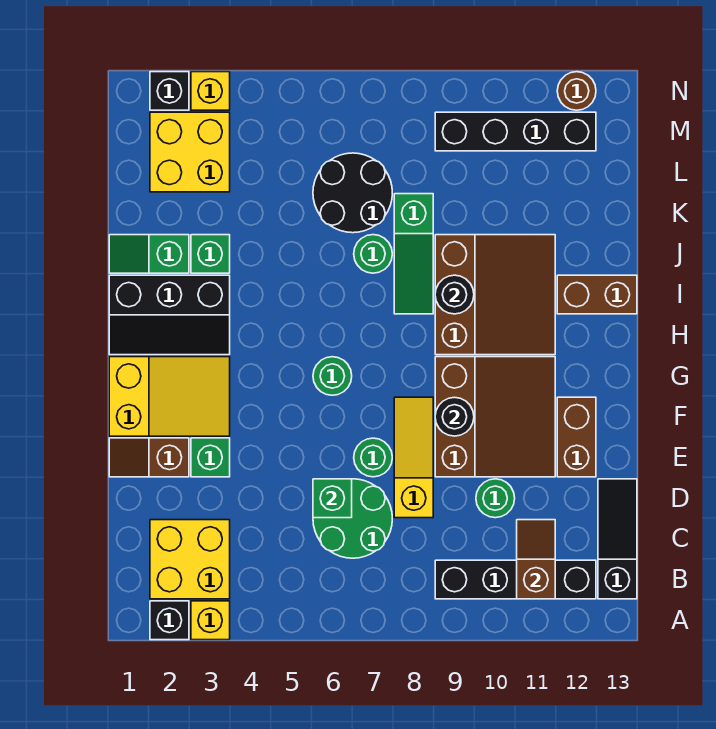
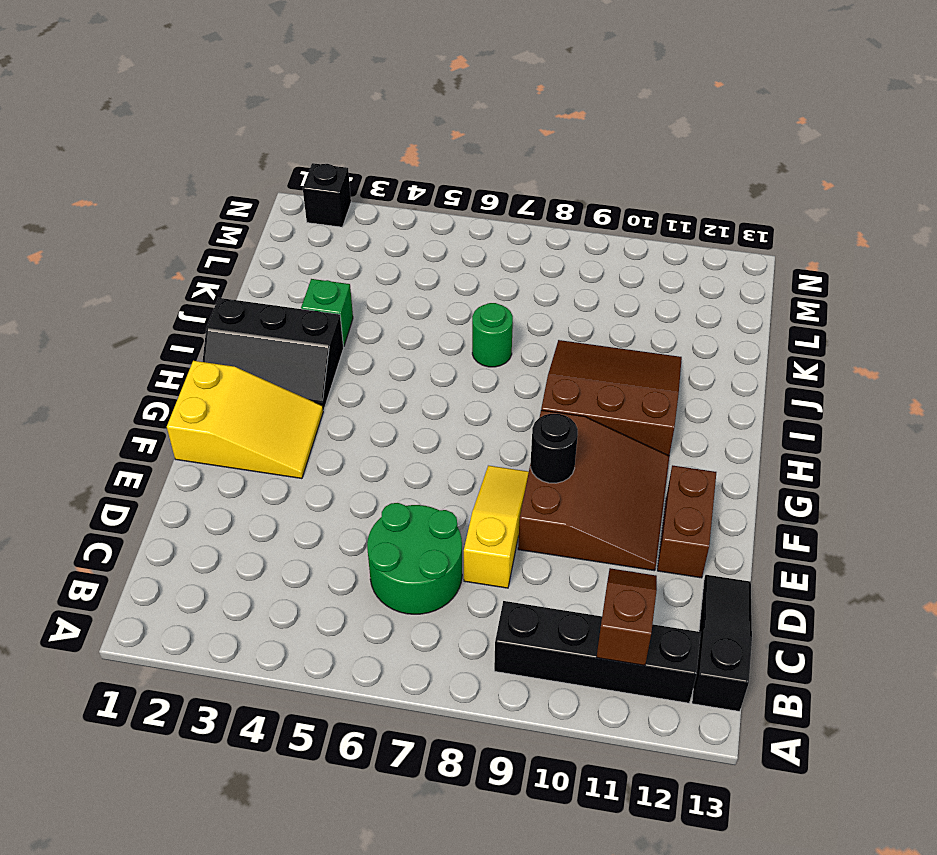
brown 3x3 slope [541,340,682,456] -> brown 3x3 slope turned to [435,235,555,355]
none -> black 1x1 brick [150,601,189,640]
none -> yellow 1x1 brick [191,601,230,640]
none -> yellow 2x2 brick [150,520,230,599]
none -> green 1x1 round brick [476,479,515,518]

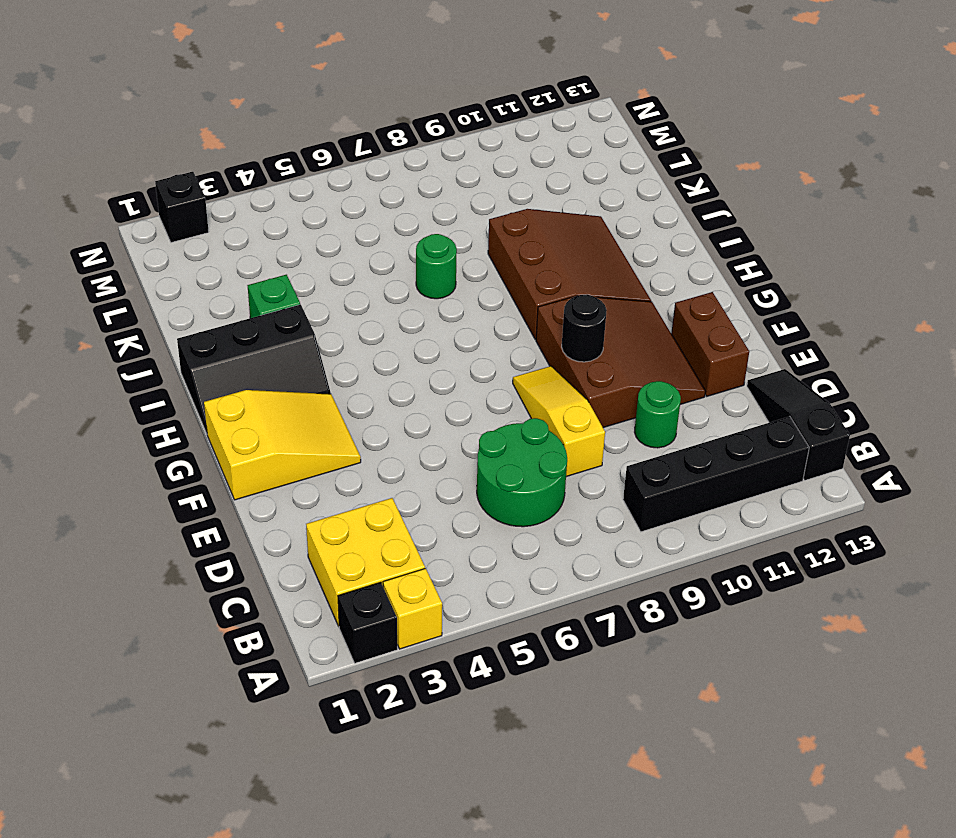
none -> brown 1x2 slope [109,438,189,477]
none -> green 1x1 brick [191,438,230,477]
none -> green 1x1 round brick [354,438,392,477]
none -> green 1x1 round brick [313,357,352,395]

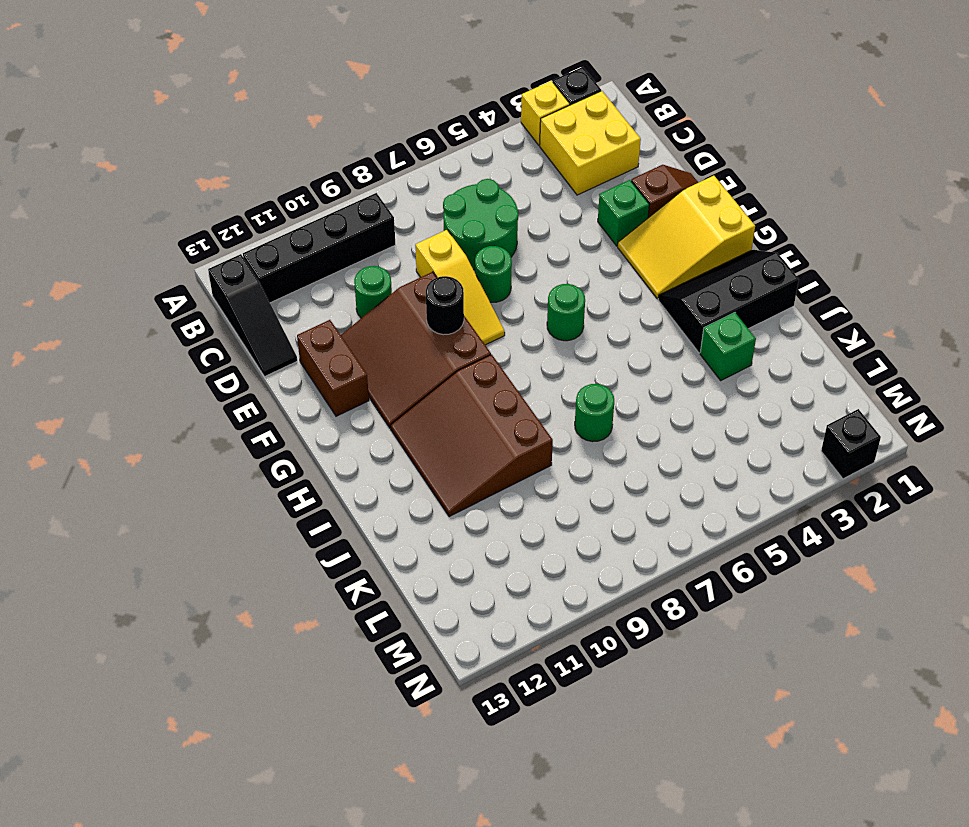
none -> green 1x3 slope [394,194,433,314]
none -> brown 1x2 brick [557,275,637,314]
none -> green 1x2 slope [109,235,189,273]
none -> black 2x2 round brick [313,153,392,233]

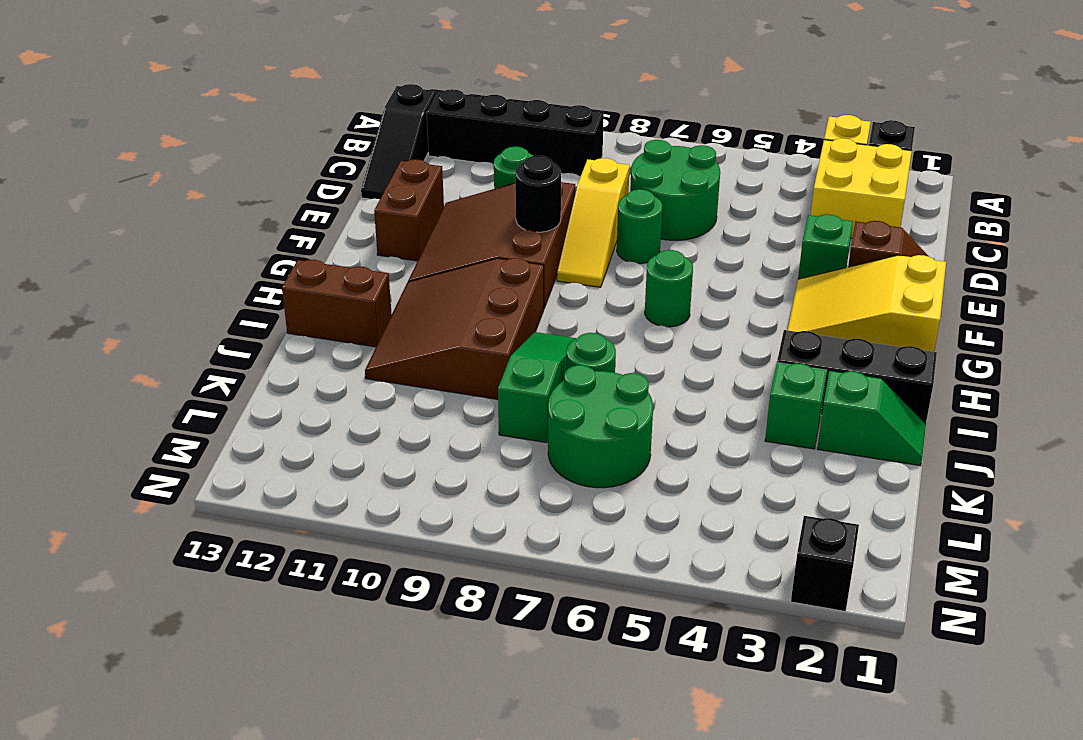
green 2x2 round brick [548,365,653,488] -> black 2x2 round brick [313,153,392,233]
none -> yellow 2x2 brick [150,112,230,192]
none -> black 1x4 brick [435,112,596,151]
none -> yellow 1x1 brick [191,72,230,110]
none -> brown 1x1 round brick [557,72,596,110]

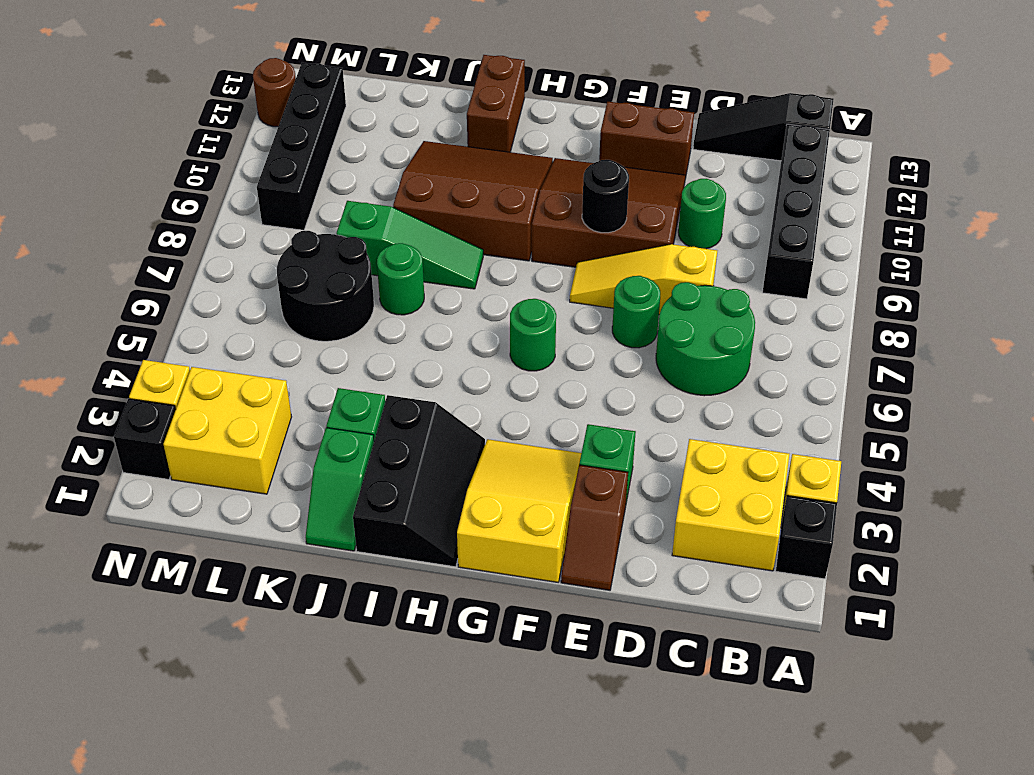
none -> brown 1x2 slope [517,520,555,599]
none -> green 1x1 brick [313,479,352,518]
none -> black 1x1 round brick [435,275,474,314]

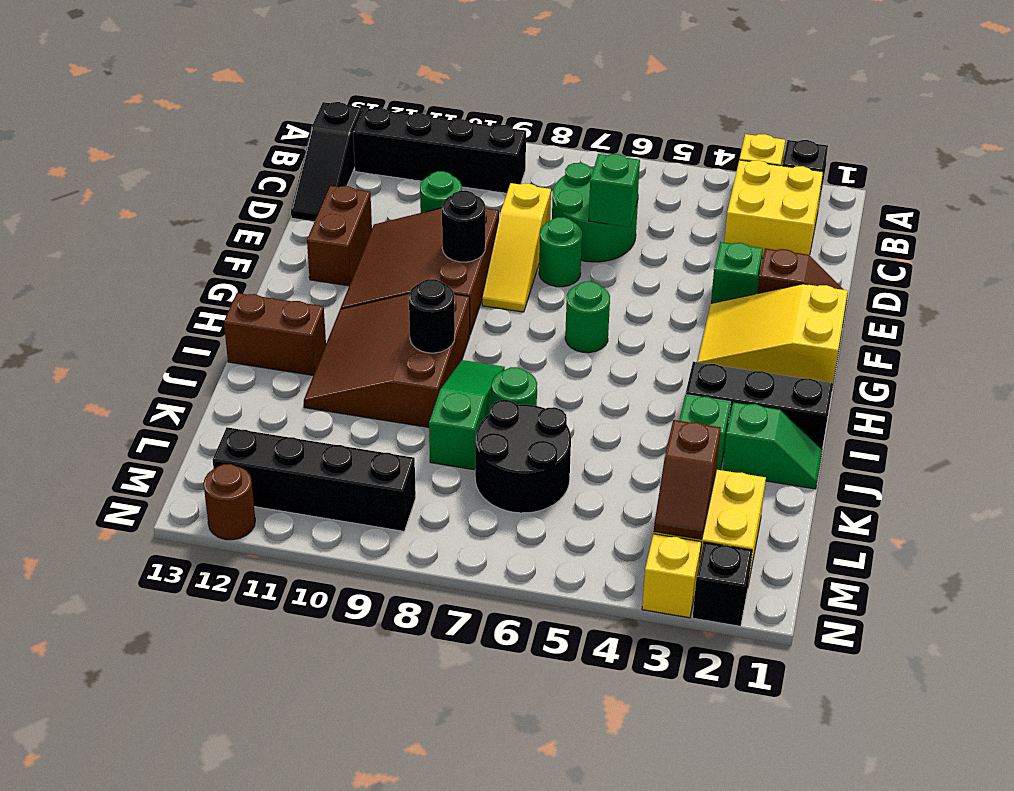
brown 1x2 slope [654,420,721,539] -> brown 1x2 slope moved to [517,520,555,599]

